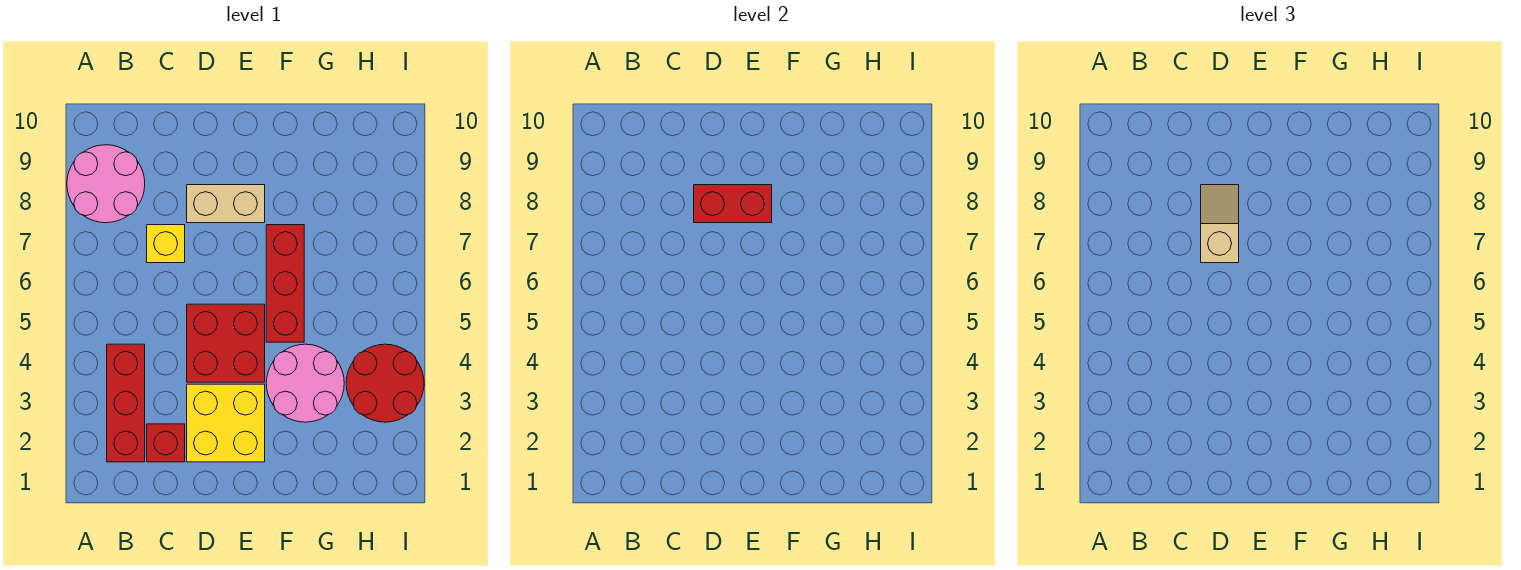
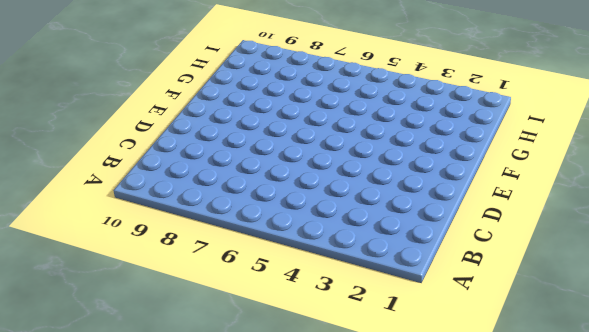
none -> pink 2x2 round brick [67,145,145,223]
none -> red 1x3 brick [107,344,145,462]
none -> red 1x1 brick [147,424,185,462]

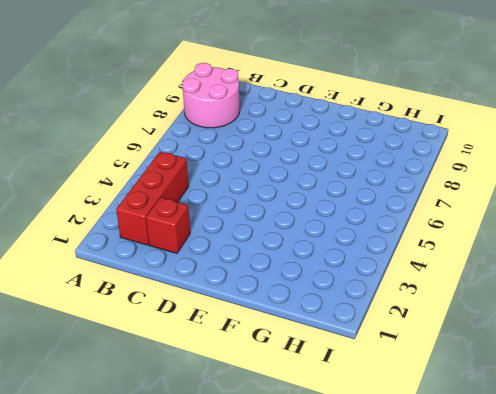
none -> yellow 1x1 brick [147,225,185,263]
none -> yellow 2x2 brick [187,384,265,462]
none -> red 2x2 brick [187,304,265,382]

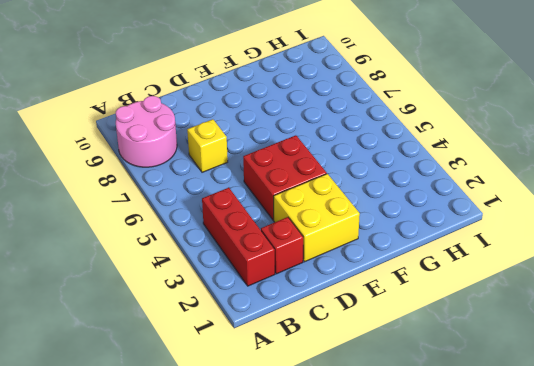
none -> tan 1x2 brick [187,185,265,223]
none -> pink 2x2 round brick [266,344,344,422]
none -> red 1x3 brick [266,225,304,342]

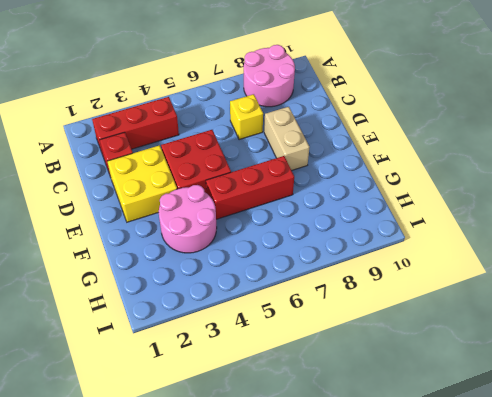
none -> red 2x2 round brick [346,344,424,422]
none -> red 1x2 brick [694,185,772,223]
none -> tan 1x2 slope [1201,185,1239,263]

